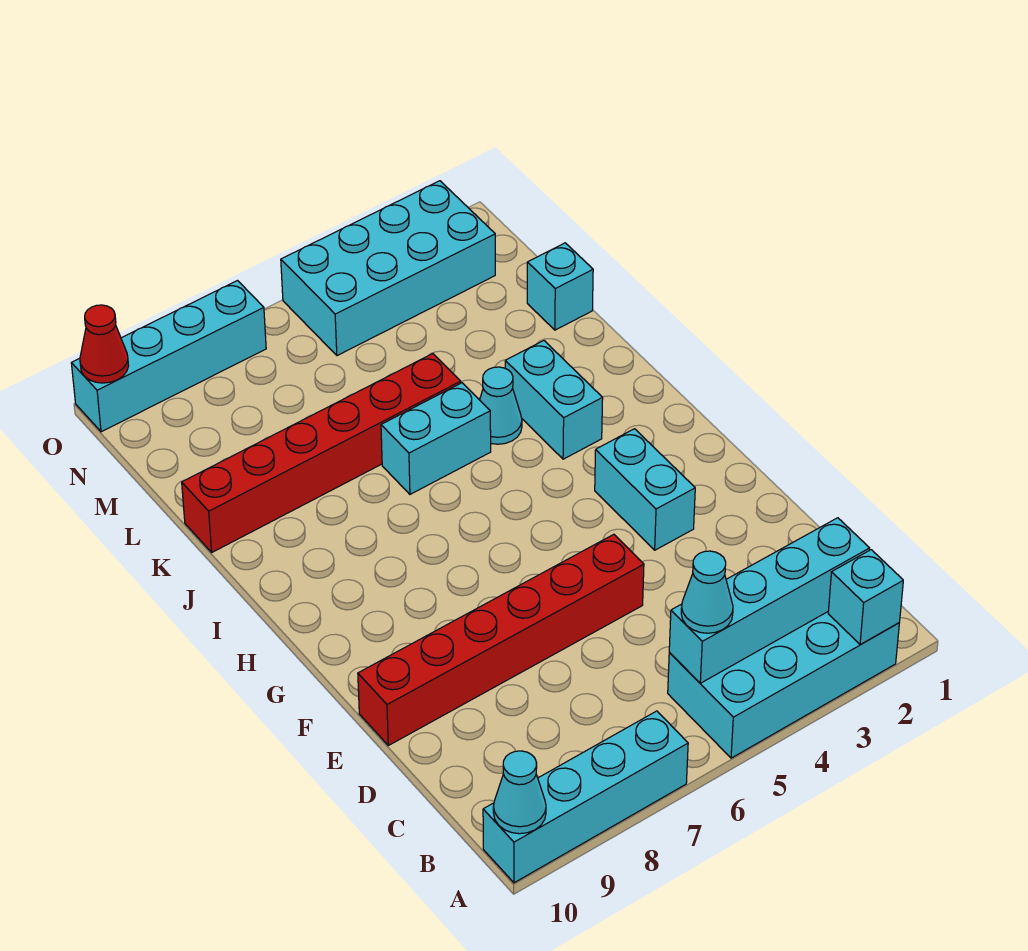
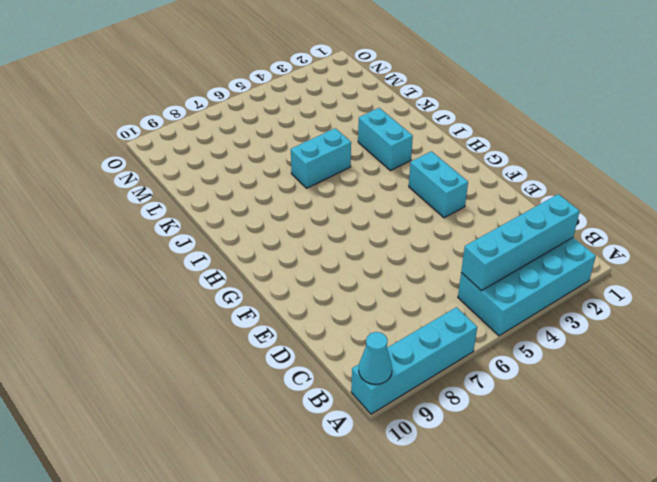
none -> red 1x6 brick [358,534,644,745]
none -> cyan 1x1 cone [480,367,522,444]
none -> red 1x6 brick [182,354,461,552]

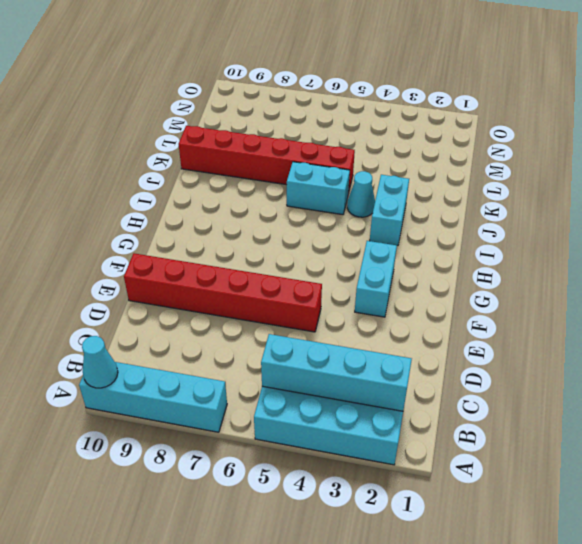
none -> cyan 1x1 brick [527,243,593,330]
none -> cyan 2x4 brick [281,181,495,356]
none -> cyan 1x4 brick [71,281,266,432]

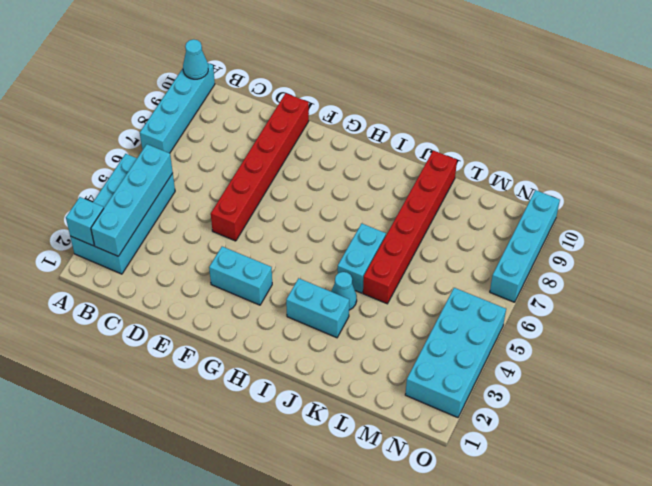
none -> cyan 1x1 brick [527,243,593,330]
none -> red 1x1 cone [80,305,129,383]
none -> cyan 1x1 cone [681,551,733,633]

